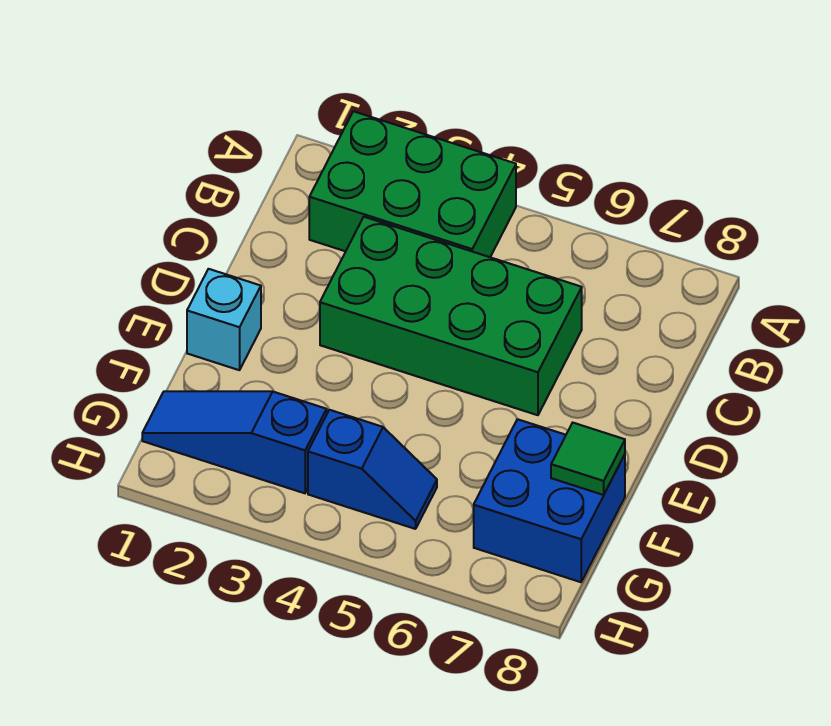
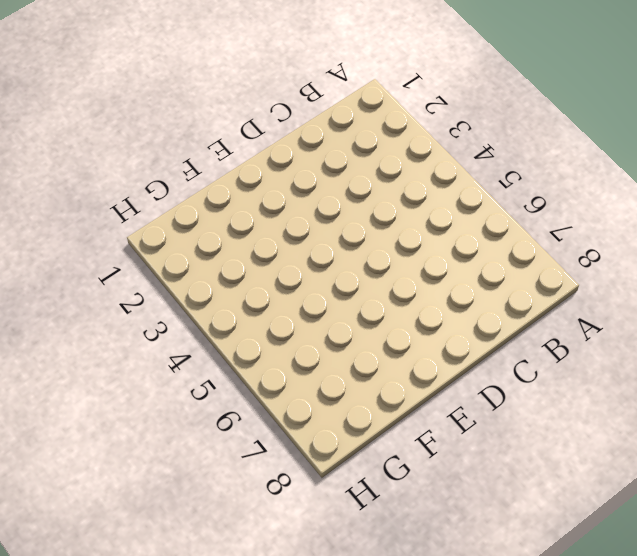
none -> green 2x3 brick [309,111,516,257]
none -> green 2x4 brick [320,217,582,415]

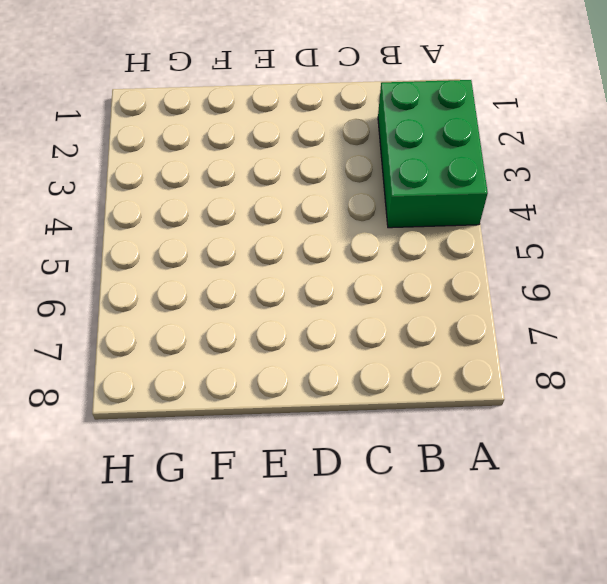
none -> green 2x4 brick [320,217,582,415]
none -> cyan 1x1 brick [187,269,261,370]

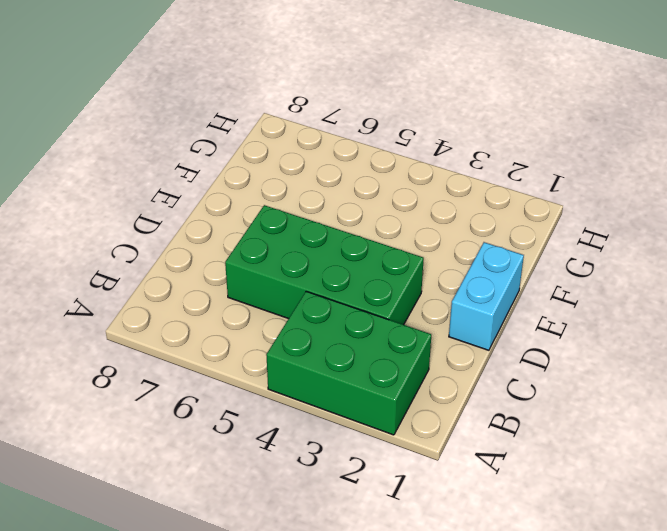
cyan 1x2 brick [449,242,524,350] -> cyan 1x1 brick [187,269,261,370]
none -> blue 2x2 brick [474,419,625,582]
none -> blue 1x3 slope [142,391,327,493]

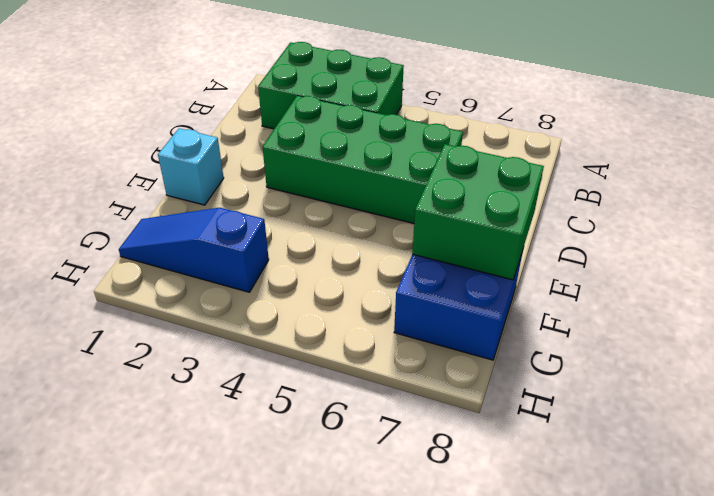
green 2x2 brick [412,144,544,280] -> green 1x1 tile [551,423,625,495]
none -> blue 1x2 slope [308,410,437,529]

